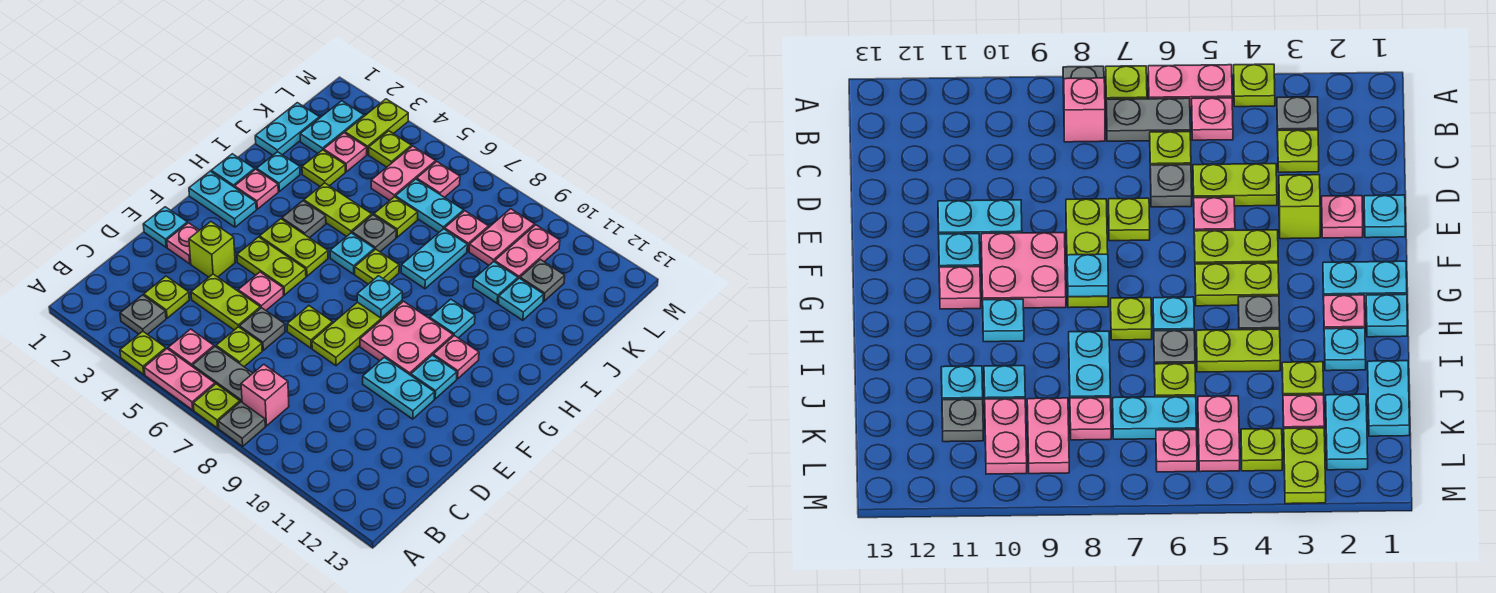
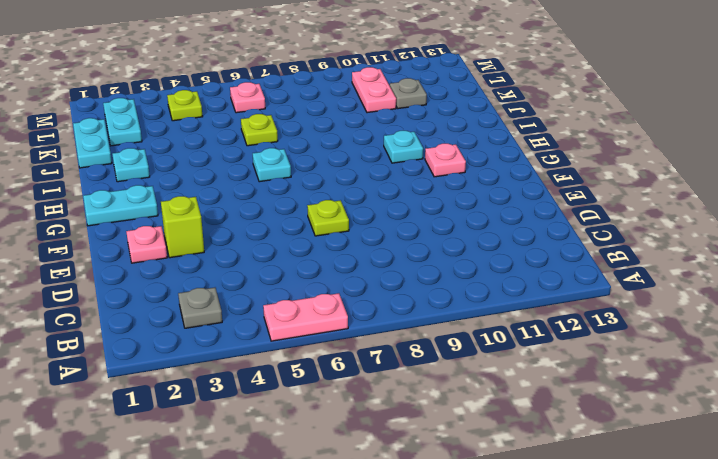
none -> lime 1x1 plate [120,331,166,374]
none -> lime 1x1 plate [193,384,240,428]
none -> grey 1x1 plate [218,402,265,446]
none -> pink 1x1 plate [168,329,214,367]

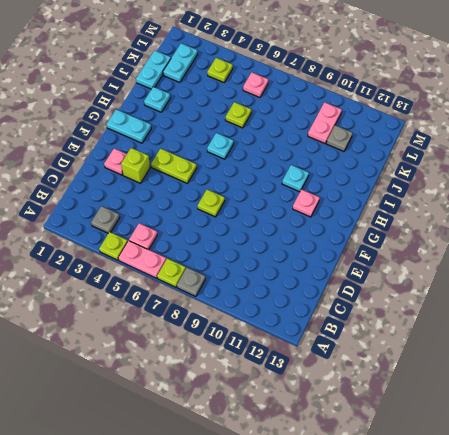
none -> grey 1x2 plate [193,347,253,402]
none -> pink 1x1 brick [241,364,289,426]
none -> lime 1x1 plate [144,276,189,318]
none -> lime 1x1 plate [216,327,262,367]

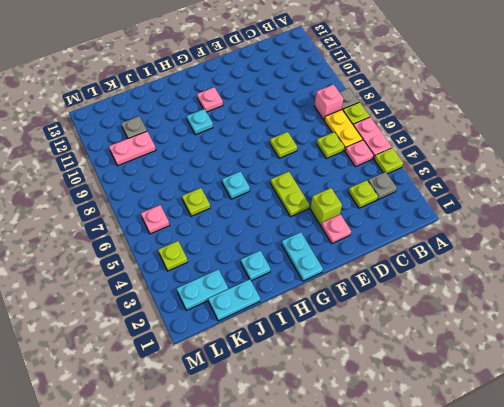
yellow 1x2 plate [324,110,363,151] -> grey 1x2 plate [193,347,253,402]
none -> lime 1x2 plate [191,274,260,330]
none -> grey 1x1 plate [240,308,285,350]
none -> cyan 1x1 plate [143,207,187,247]
none -> pink 1x1 plate [238,272,283,310]

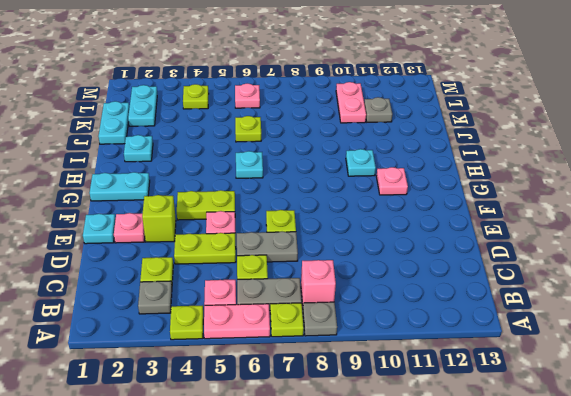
grey 1x2 plate [237,232,298,262] -> grey 1x1 plate [240,308,285,350]
none -> lime 1x3 plate [312,301,402,366]
none -> cyan 1x2 plate [363,357,434,419]
none -> pink 2x2 plate [360,301,453,375]
none -> cyan 1x1 plate [411,355,457,399]

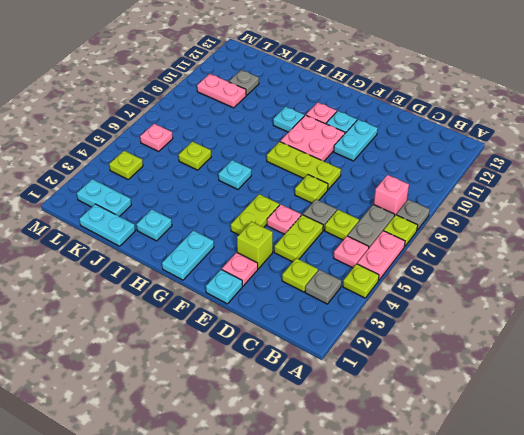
none -> lime 1x2 plate [260,219,328,276]
none -> cyan 1x1 plate [211,154,255,187]
none -> pink 1x1 plate [235,169,278,209]
none -> grey 1x1 plate [282,201,326,238]

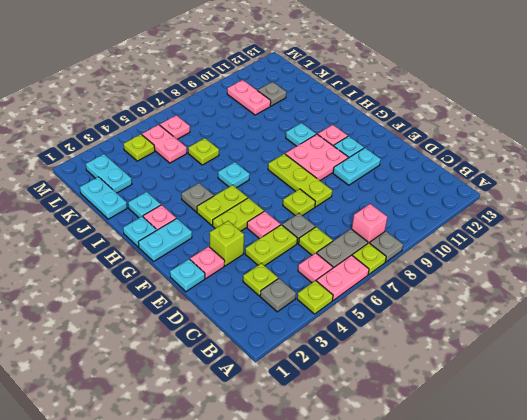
none -> lime 1x1 plate [355,249,399,284]
none -> lime 1x2 plate [304,183,372,236]
none -> grey 1x1 plate [352,215,396,252]
none -> cyan 1x2 plate [401,229,467,289]

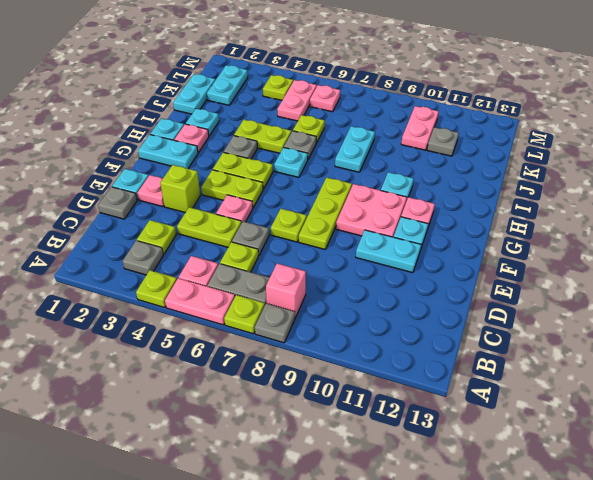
grey 1x1 plate [98,187,137,219] -> none
none -> lime 1x1 plate [355,249,399,284]
none -> lime 1x1 plate [302,150,345,186]
none -> cyan 1x1 plate [473,262,518,303]
none -> cyan 1x1 plate [498,278,544,320]

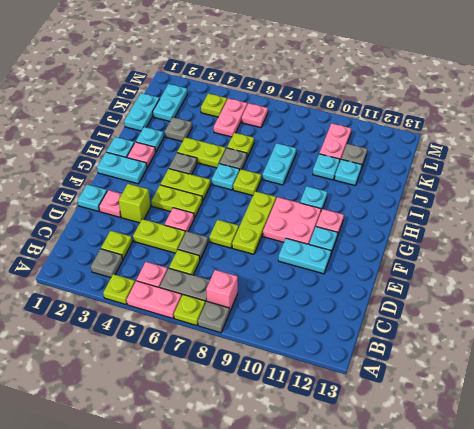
grey 1x1 plate [165,117,192,142] -> lime 1x1 plate [302,150,345,186]
none -> pink 1x1 plate [324,133,367,172]
none -> cyan 1x2 plate [395,179,464,232]
none -> pink 1x1 plate [445,211,488,251]
none -> pink 1x2 plate [469,209,535,265]

